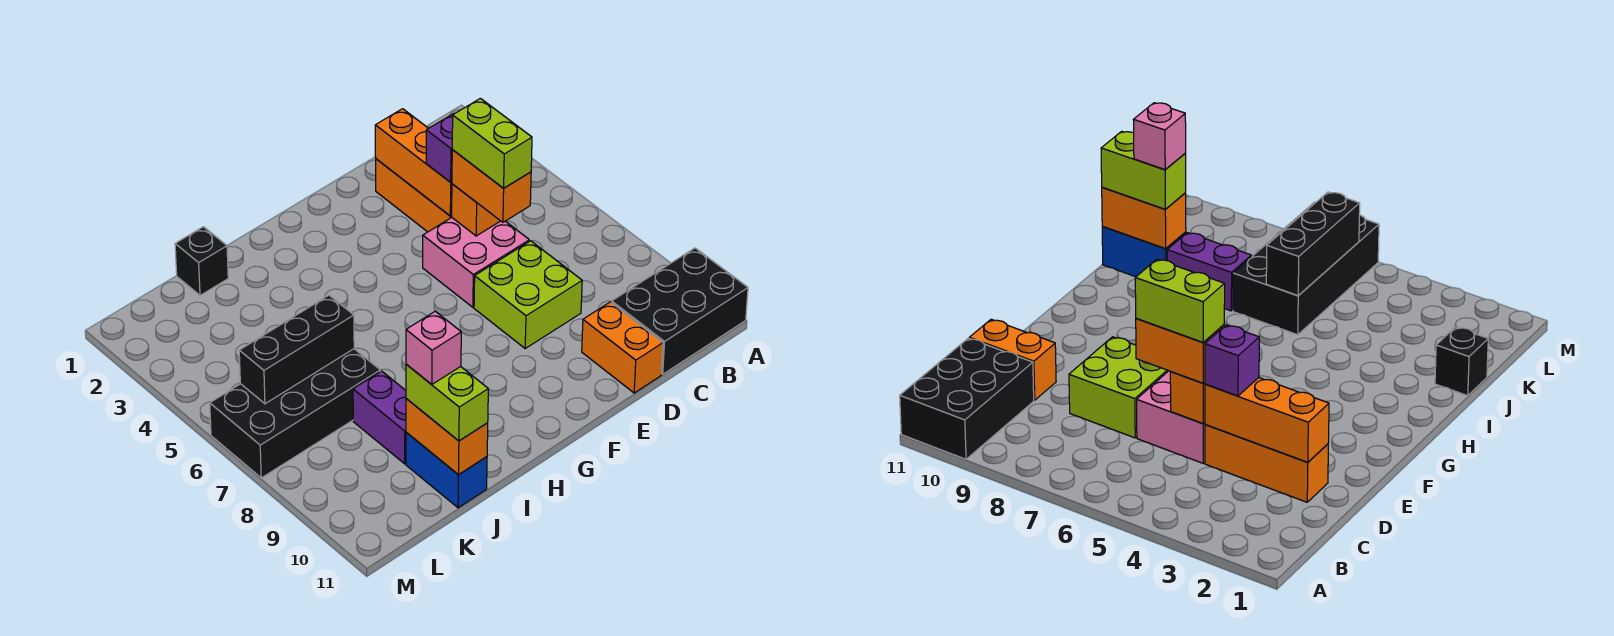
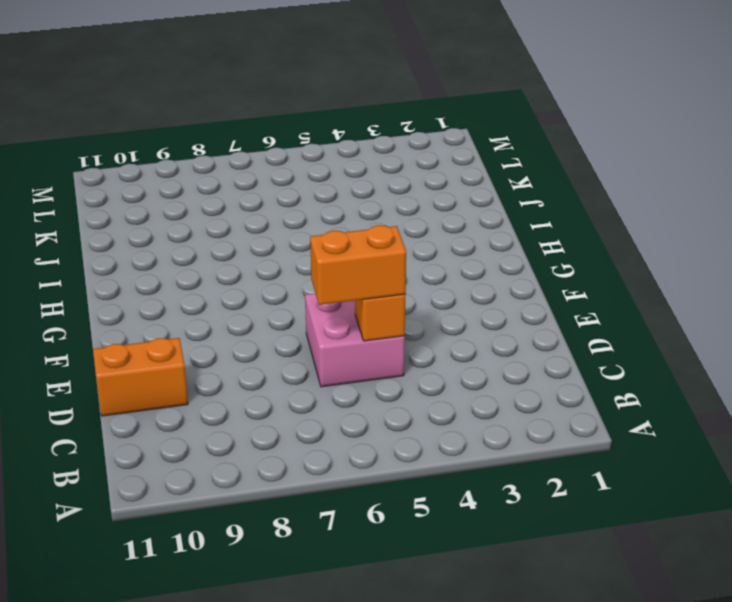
none -> black 2x3 brick [612,248,748,374]
none -> orange 1x3 brick [376,159,452,232]
none -> lime 2x2 brick [474,241,582,348]

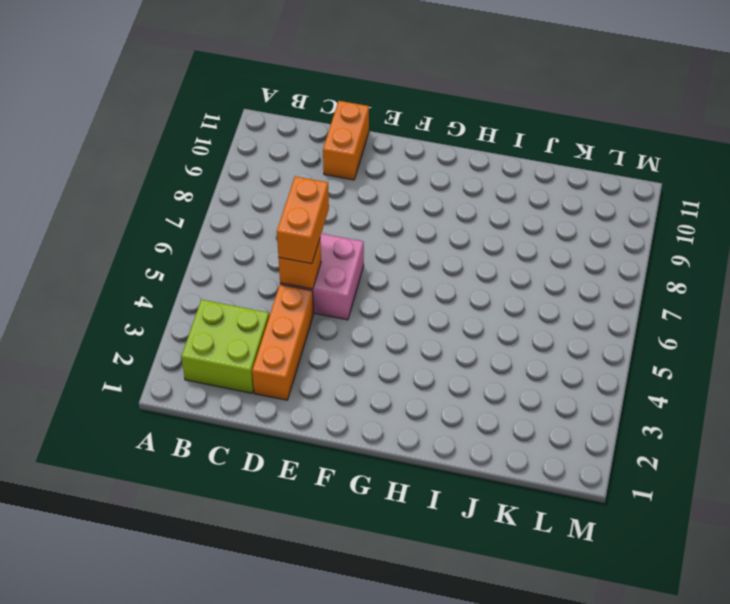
lime 2x2 brick [181,300,269,393] -> lime 2x2 brick moved to [474,241,582,348]
none -> black 2x3 brick [612,248,748,374]
none -> black 1x1 brick [175,227,228,295]
none -> black 2x4 brick [210,349,380,478]

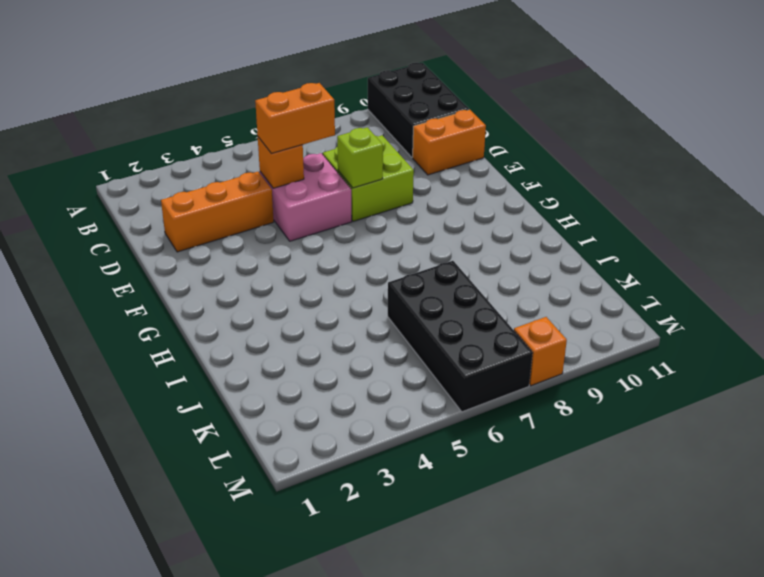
lime 1x1 brick [337,127,383,188] -> none
orange 1x1 brick [514,317,567,386] -> none
none -> black 1x1 brick [175,227,228,295]
none -> purple 1x2 brick [353,371,406,464]
none -> blue 1x2 brick [406,432,487,508]

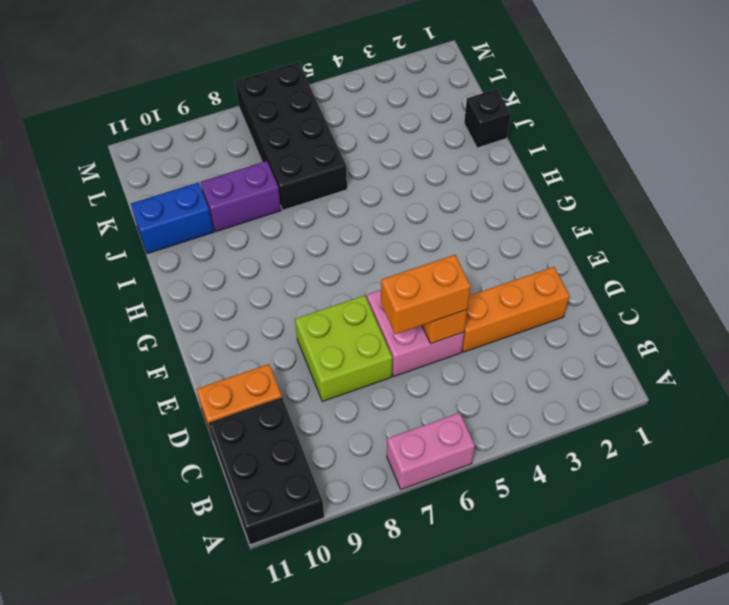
pink 1x2 brick [387,413,475,489] -> none
none -> orange 1x3 brick [375,109,452,216]
none -> black 1x3 brick [239,295,354,404]
none -> orange 1x2 brick [406,399,488,475]

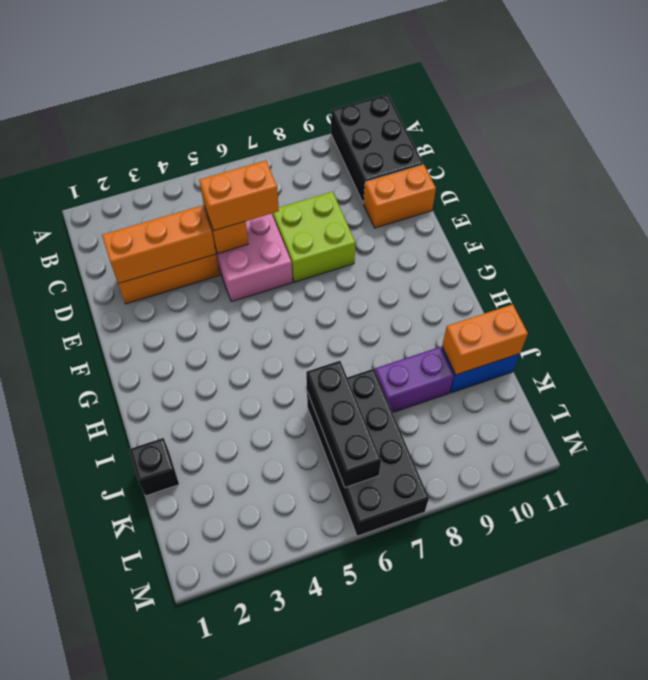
none -> purple 1x1 brick [426,114,453,182]
none -> lime 1x2 brick [406,364,488,441]
none -> lime 1x2 brick [452,98,532,188]

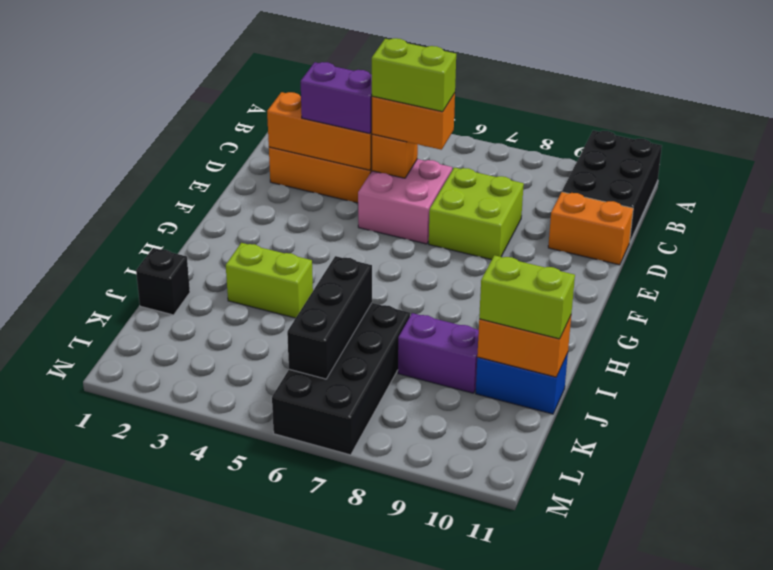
purple 1x2 brick [301,62,372,134] -> purple 1x1 brick [426,114,453,182]
lime 1x2 brick [226,243,313,318] -> none
none -> pink 1x1 brick [406,311,461,384]

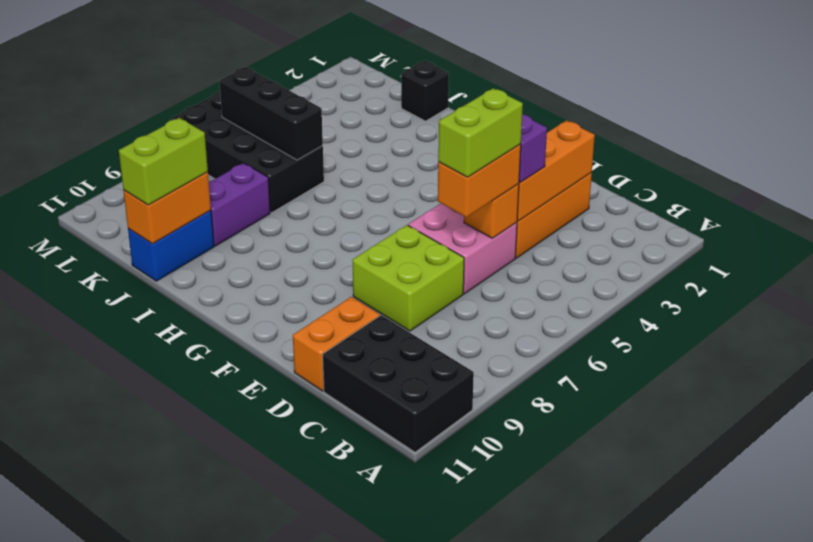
none -> pink 1x1 brick [406,311,461,384]

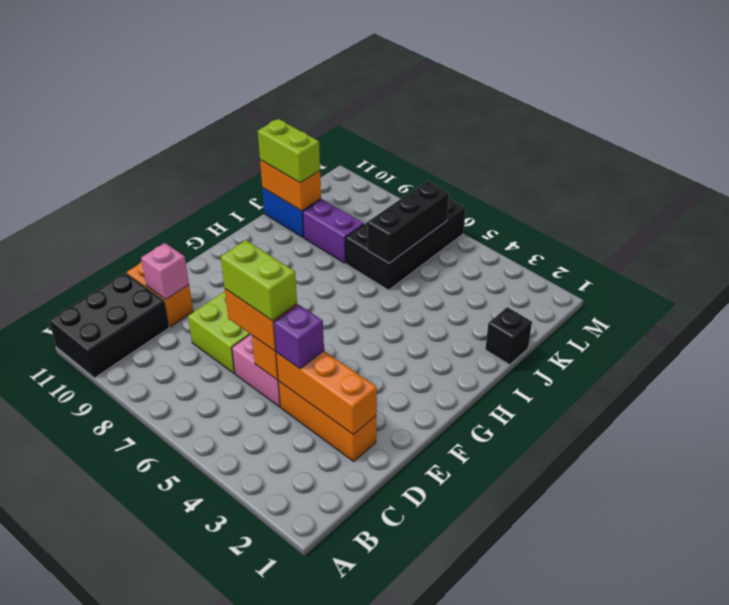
pink 1x1 brick [141,243,189,300] -> pink 1x1 brick moved to [406,311,461,384]

